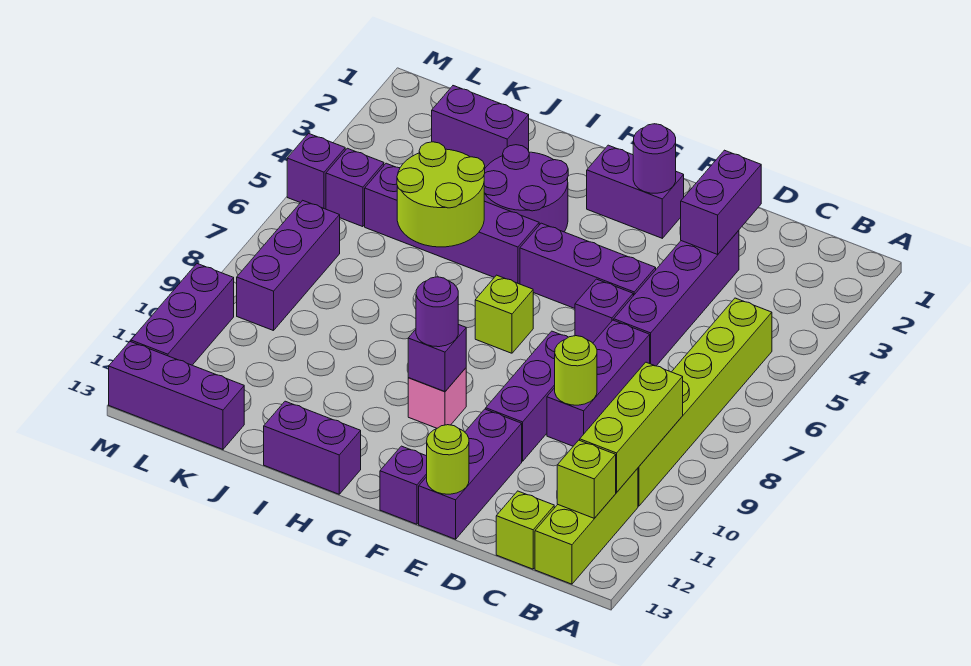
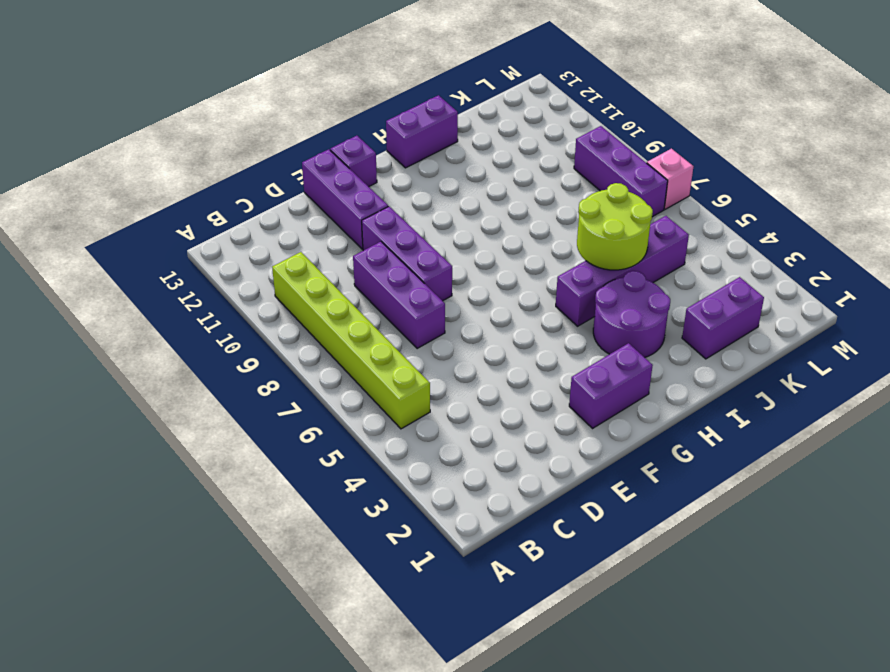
pink 1x1 brick [647,149,693,209] -> pink 1x1 brick moved to [408,368,466,428]
none -> lime 1x3 brick [535,468,638,584]
none -> lime 1x1 brick [496,491,554,569]
none -> purple 1x4 brick [614,230,739,366]
none -> purple 1x3 brick [520,223,656,308]

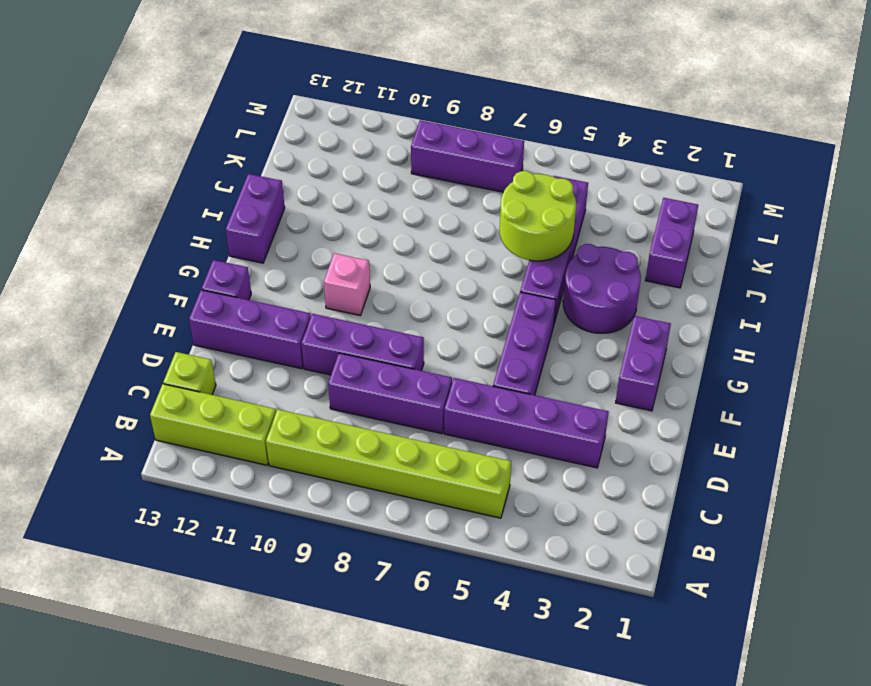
none -> purple 1x1 brick [575,279,633,343]
none -> lime 1x1 brick [475,275,533,353]
none -> purple 1x3 brick [109,342,244,449]
none -> purple 1x1 brick [326,148,384,227]

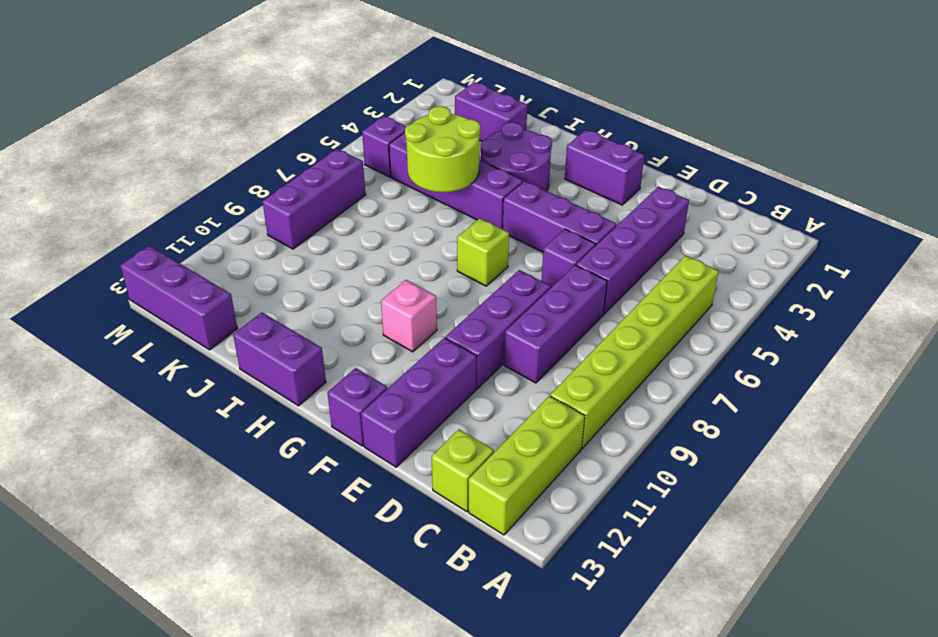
none -> purple 1x1 brick [287,133,345,209]
none -> purple 1x3 brick [131,264,234,365]
none -> lime 1x3 brick [580,362,683,492]
none -> lime 1x1 brick [557,440,616,518]

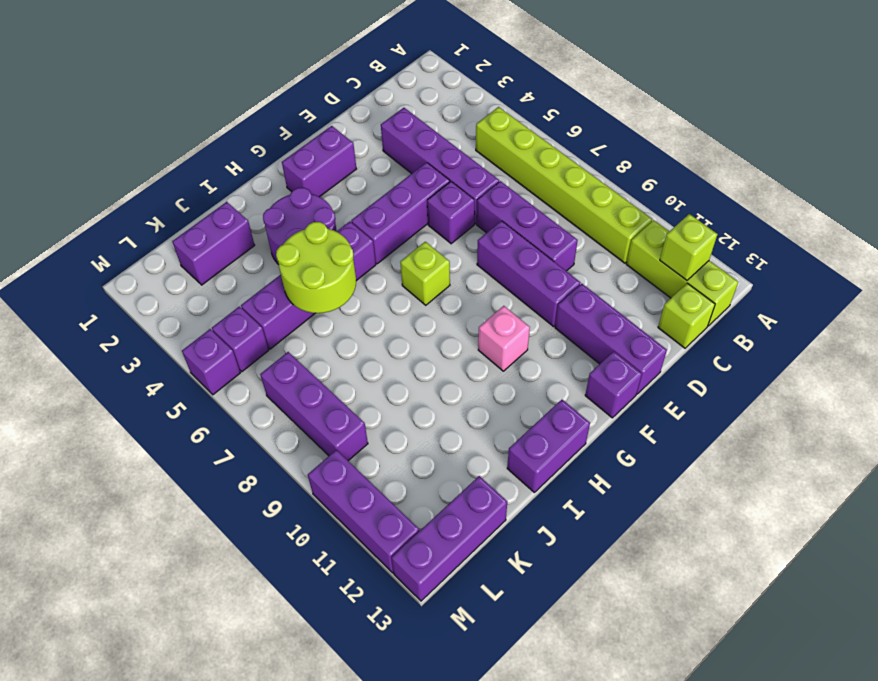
none -> lime 1x3 brick [580,362,683,492]
none -> purple 1x2 brick [681,150,761,254]
none -> lime 1x1 round brick [555,336,597,405]
none -> lime 1x1 round brick [427,425,469,494]

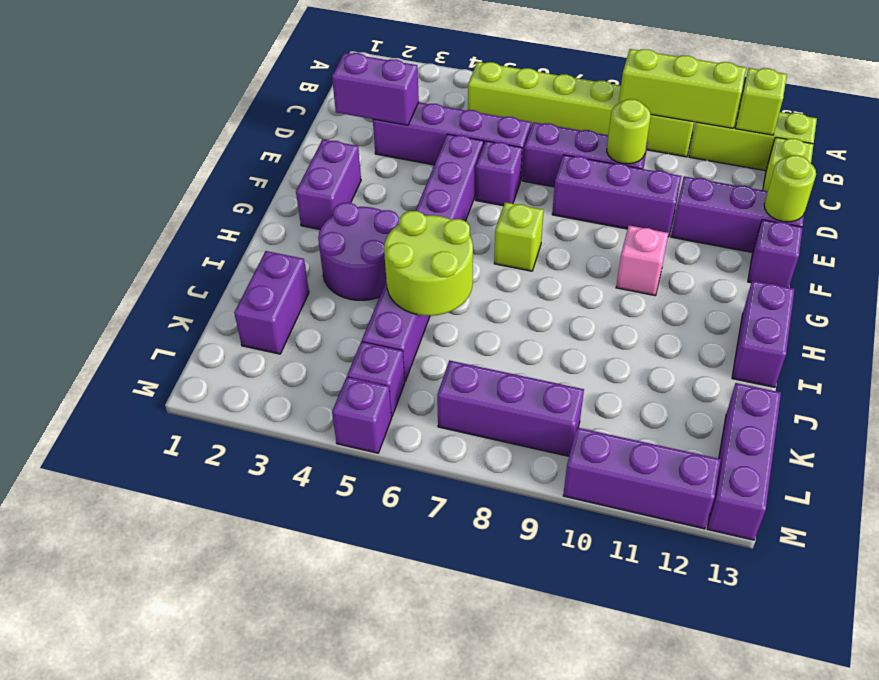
none -> purple 1x1 round brick [633,124,676,193]
none -> purple 1x1 brick [408,324,466,391]
none -> purple 1x1 round brick [416,277,458,347]

